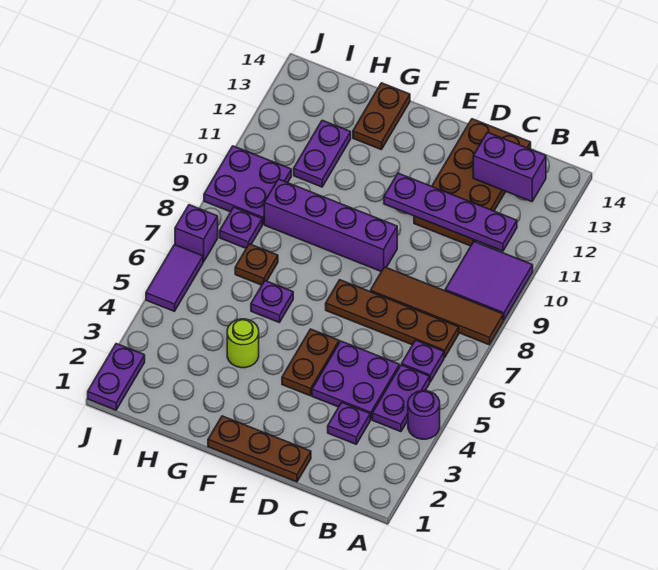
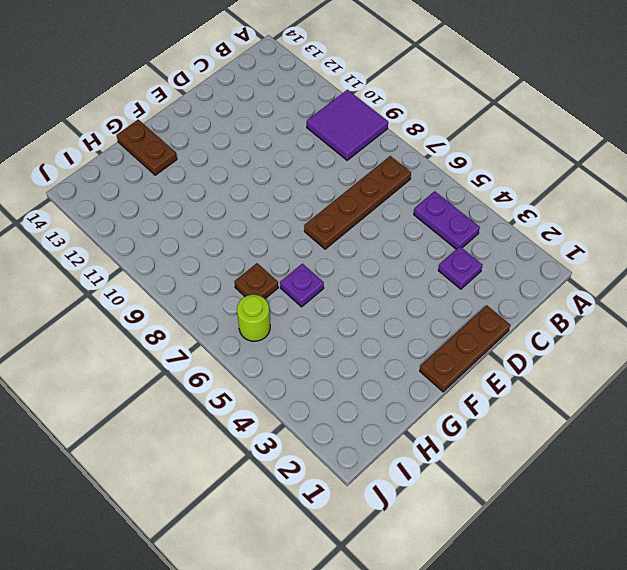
lime 1x1 round brick [237,295,270,341] -> lime 1x1 round brick moved to [227,319,259,368]
none -> purple 1x1 round brick [408,391,440,439]
none -> brown 1x4 tile [370,267,503,345]
none -> purple 1x1 plate [402,340,444,382]

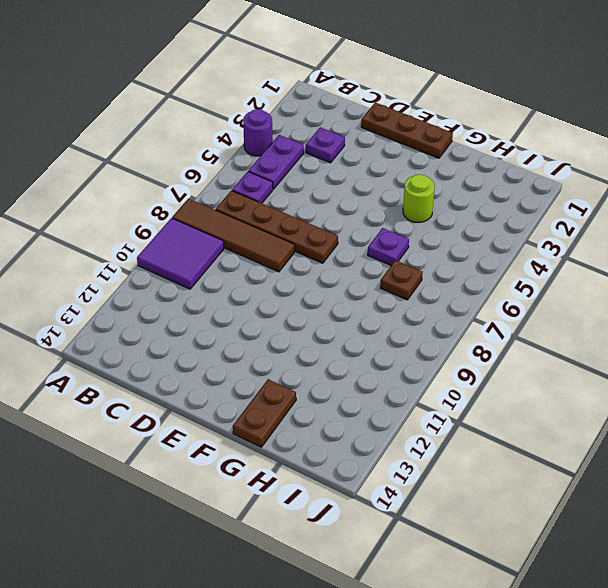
none -> purple 2x2 plate [312,341,399,420]
none -> brown 2x4 plate [414,119,531,246]
none -> brown 1x2 plate [282,329,339,396]

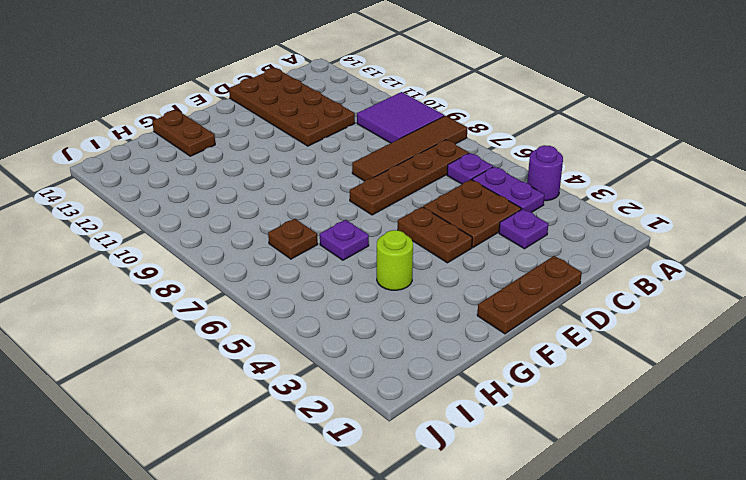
brown 2x2 plate [423,180,521,247] -> purple 2x2 plate [312,341,399,420]
none -> purple 1x4 brick [264,179,397,272]
none -> purple 1x2 plate [294,120,351,187]
none -> purple 1x1 plate [220,207,262,248]

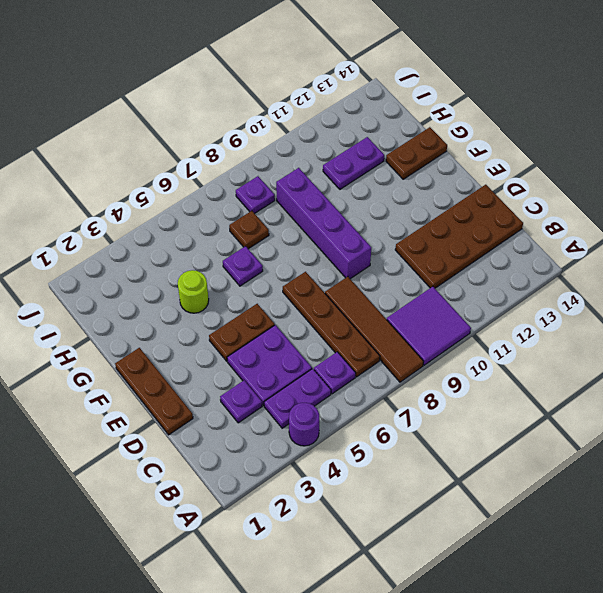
none -> purple 2x2 plate [204,146,291,225]
none -> purple 1x2 plate [88,344,145,410]
none -> purple 1x2 tile [146,245,203,311]

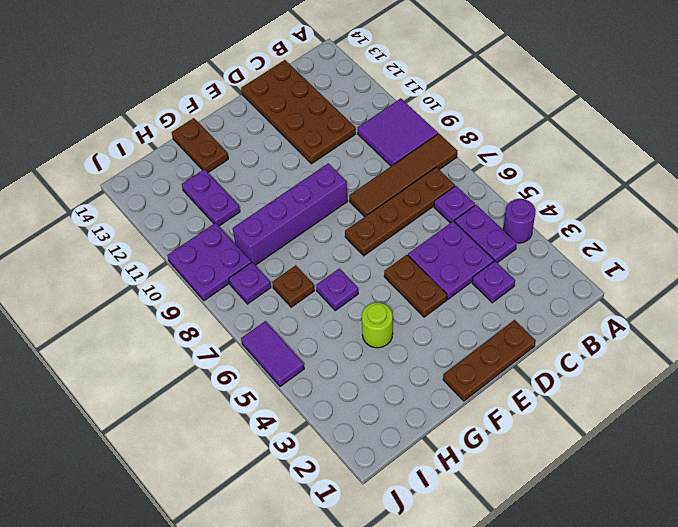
none -> purple 1x2 plate [88,344,145,410]
none -> purple 1x1 brick [175,205,218,262]
none -> purple 1x4 plate [384,173,517,251]

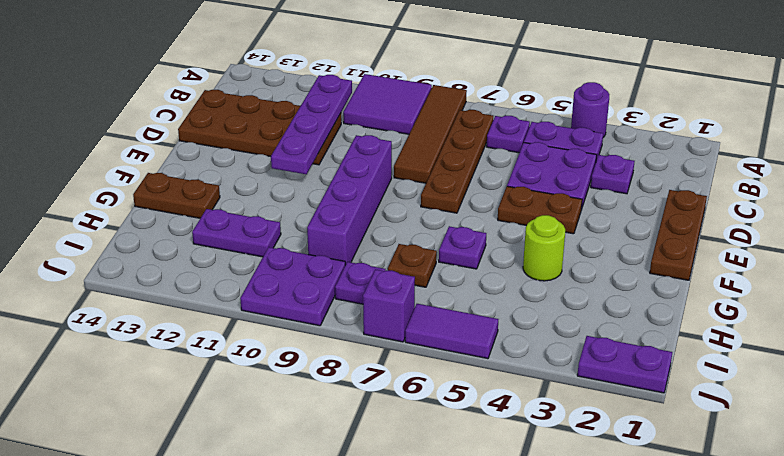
none -> purple 1x2 brick [473,132,546,202]

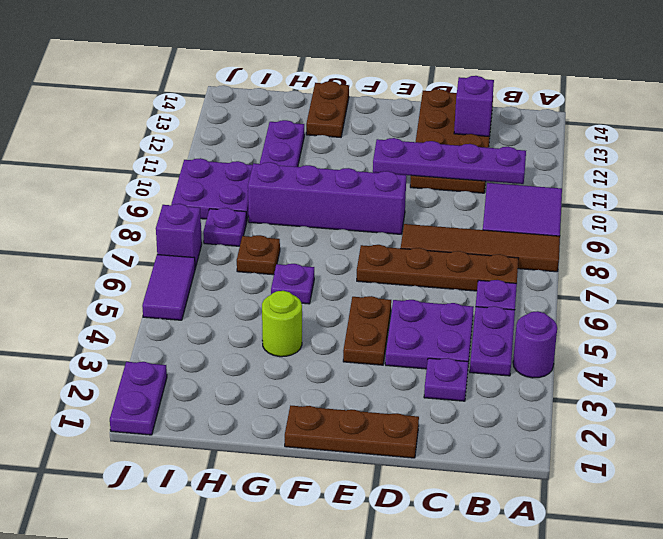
purple 1x1 brick [454,76,494,136] -> purple 1x2 brick [473,132,546,202]

